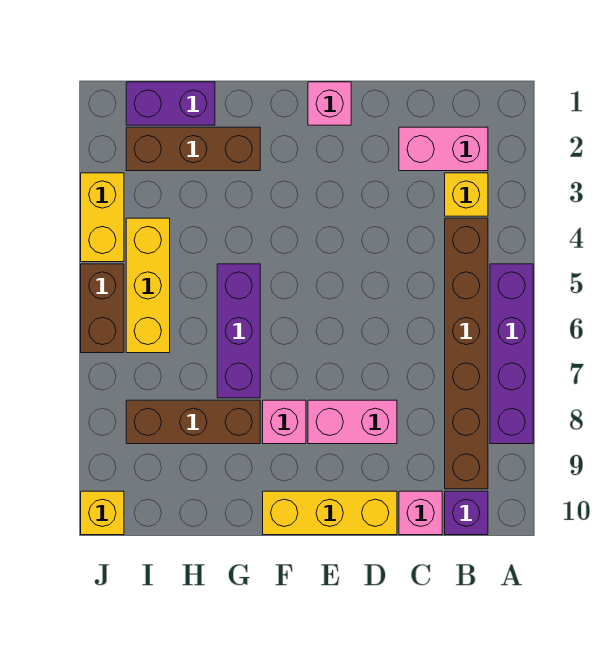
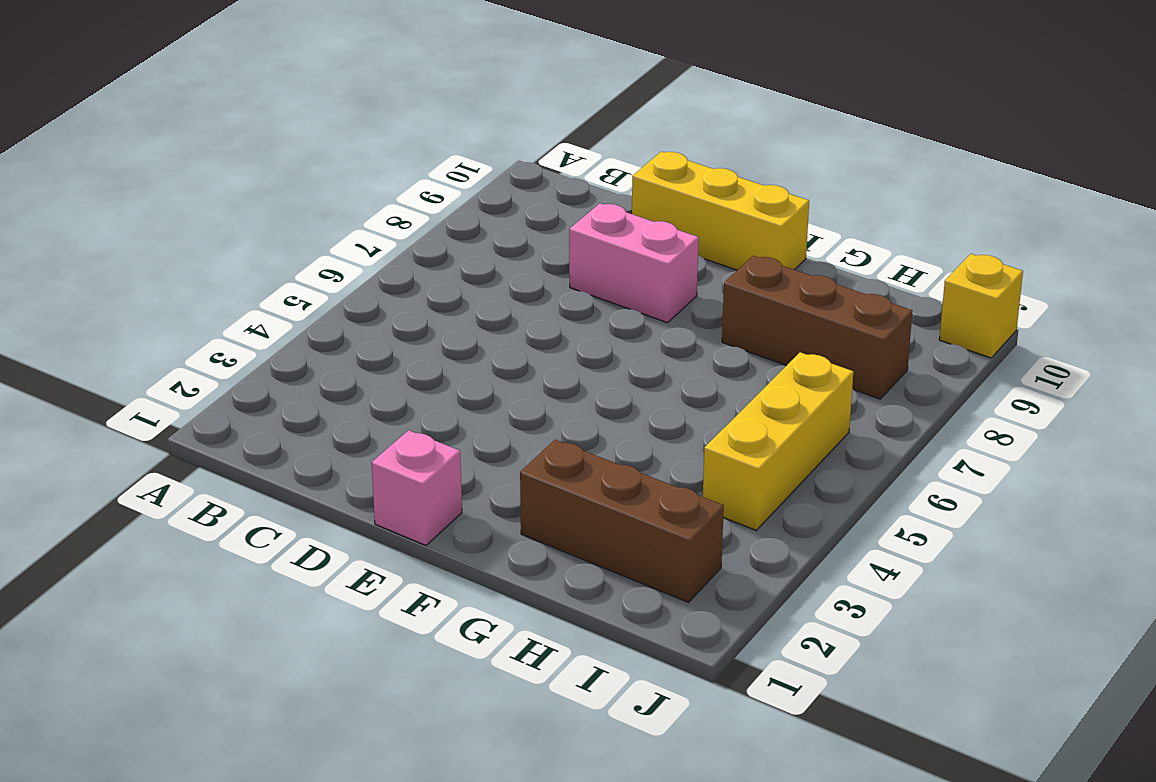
none -> purple 1x4 brick [490,264,533,444]
none -> pink 1x2 brick [399,127,488,171]
none -> yellow 1x1 brick [445,173,488,216]

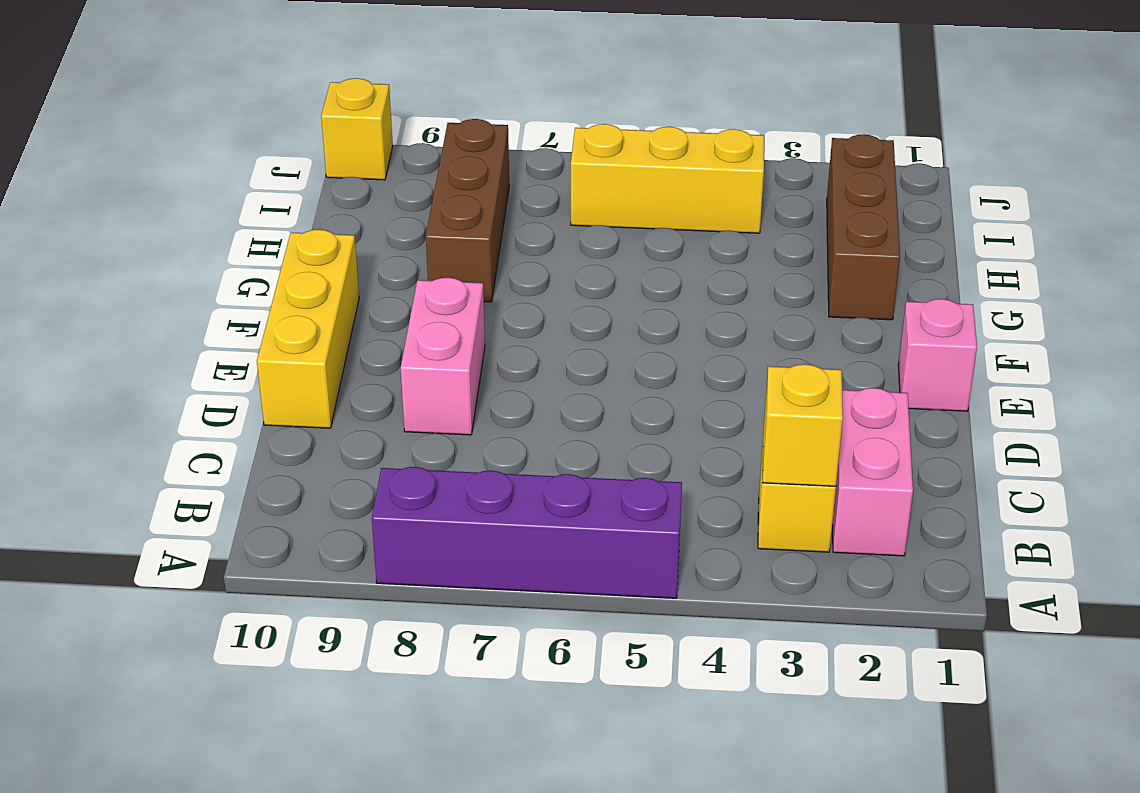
yellow 1x1 brick [763,364,843,486] -> none
none -> brown 1x6 brick [445,218,488,489]
none -> purple 1x1 brick [445,491,488,535]
none -> pink 1x1 brick [399,491,442,535]

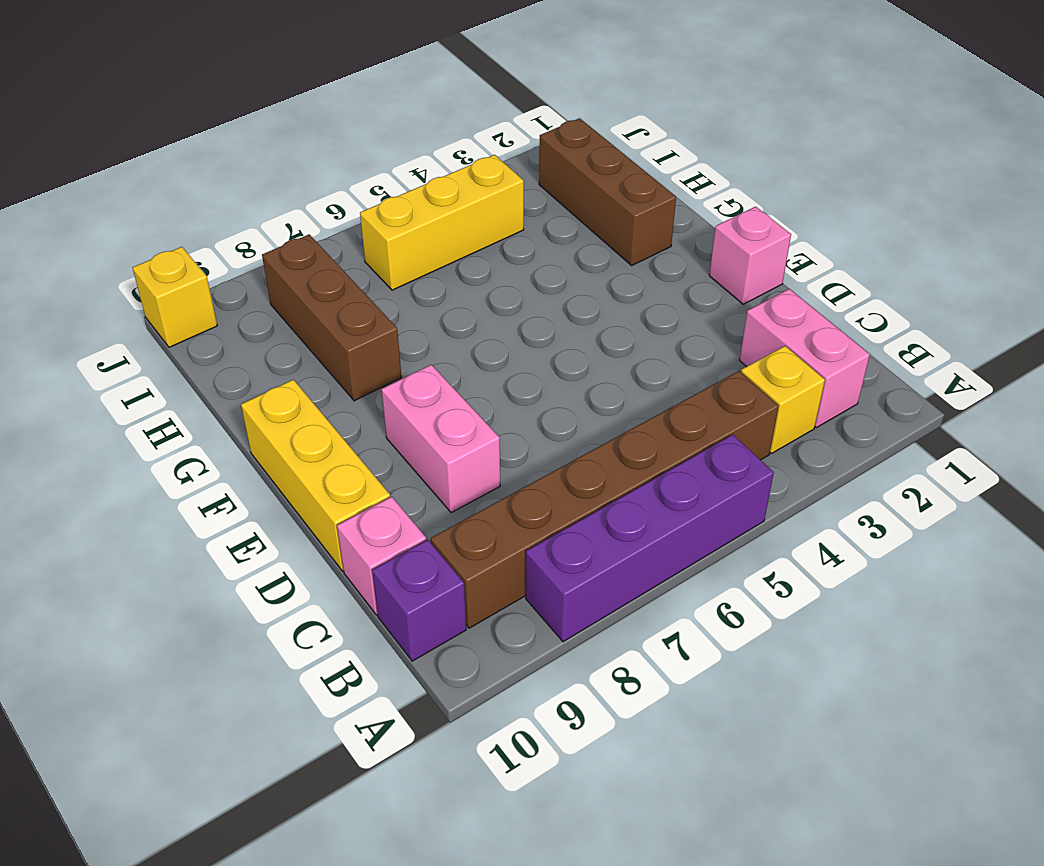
none -> pink 1x1 brick [263,400,306,444]
none -> purple 1x3 brick [217,264,260,398]
none -> purple 1x2 brick [126,82,215,125]

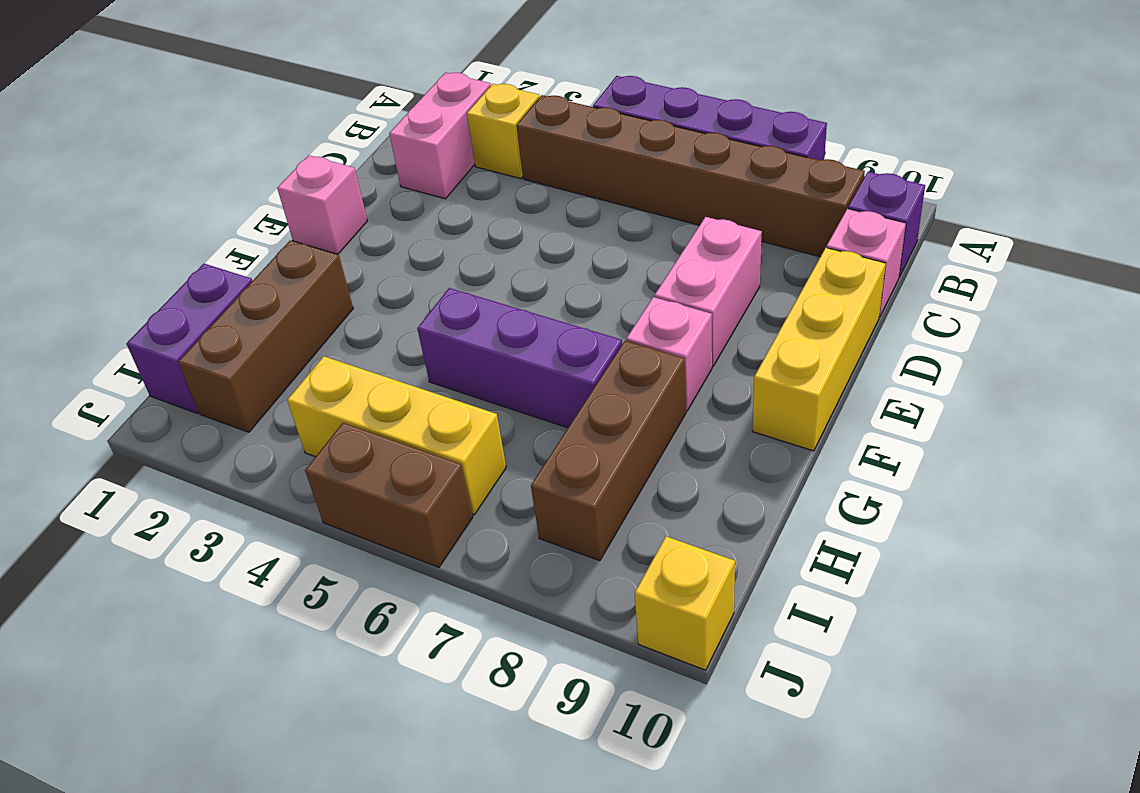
none -> yellow 1x2 brick [81,173,124,262]

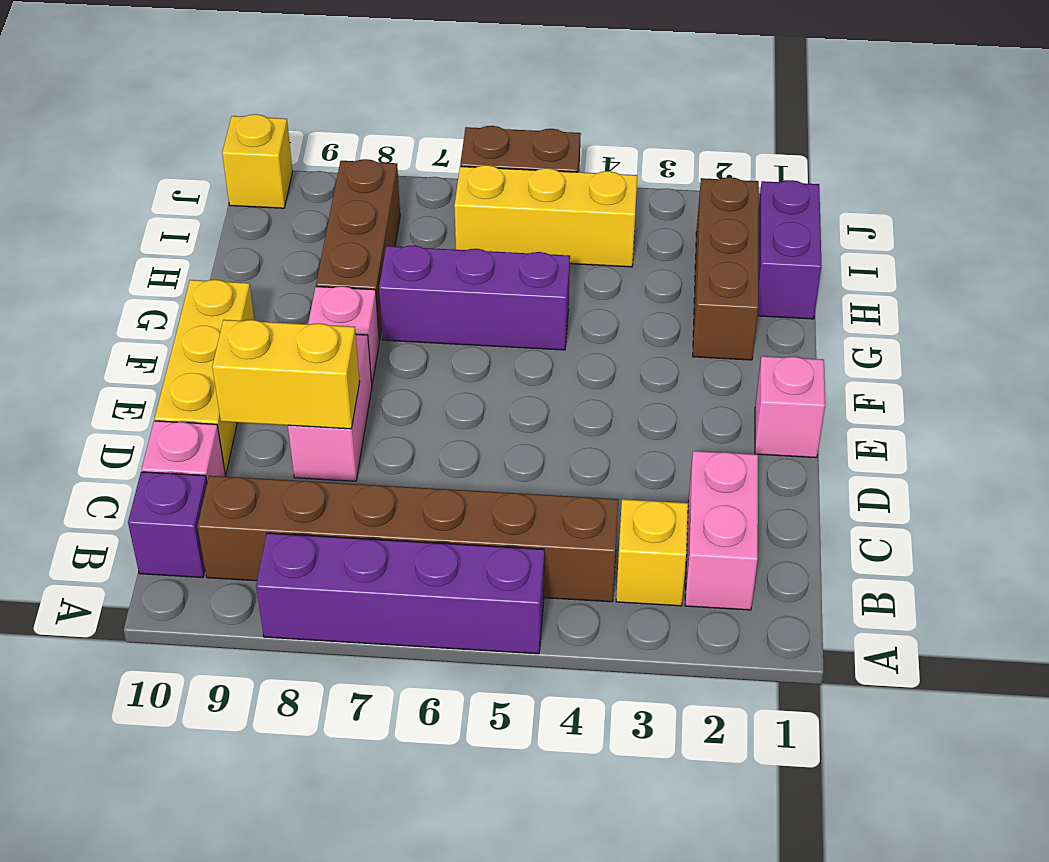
yellow 1x2 brick [212,320,360,429] -> yellow 1x2 brick moved to [81,173,124,262]

